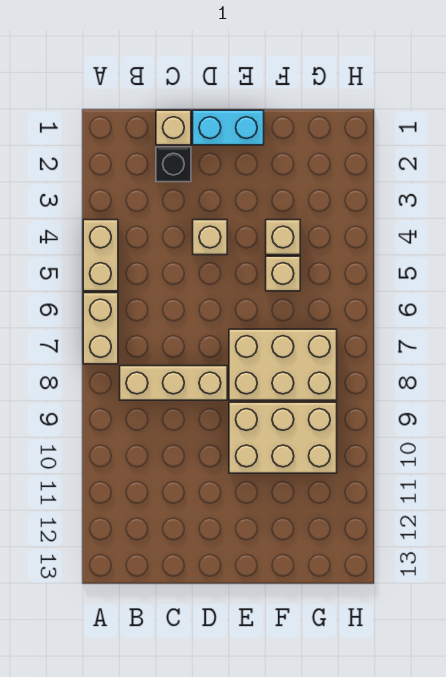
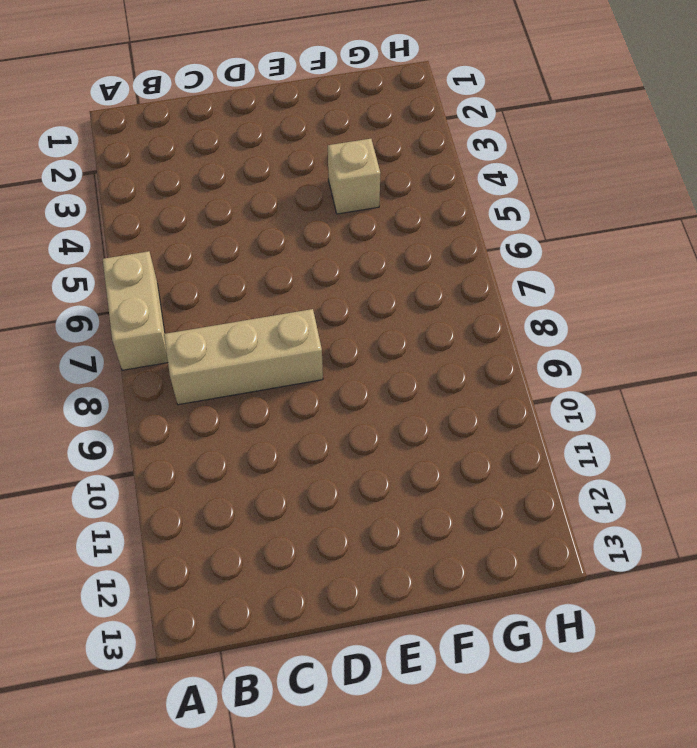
none -> tan 1x2 brick [83,220,118,291]
none -> tan 1x1 brick [156,110,191,145]

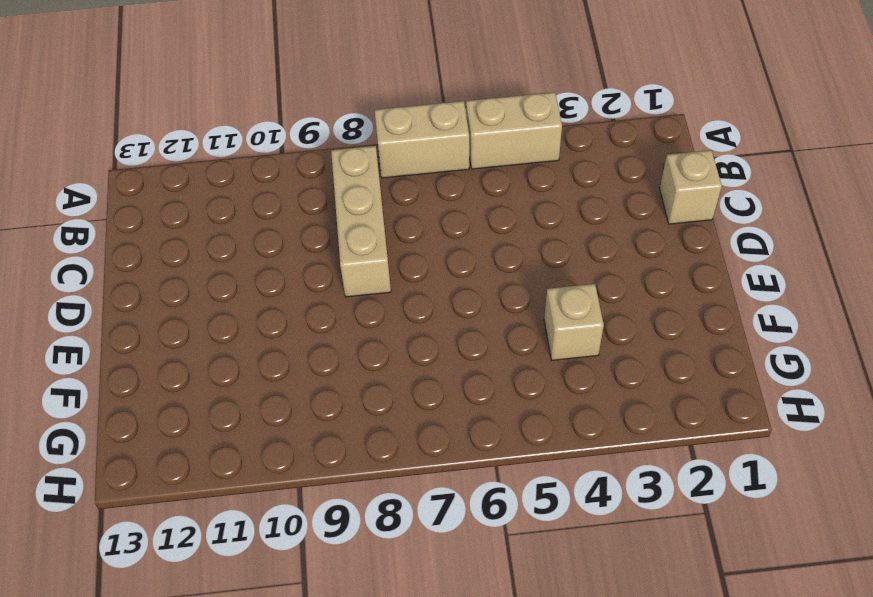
none -> black 1x1 brick [156,147,191,182]
none -> cyan 1x2 brick [193,110,264,145]

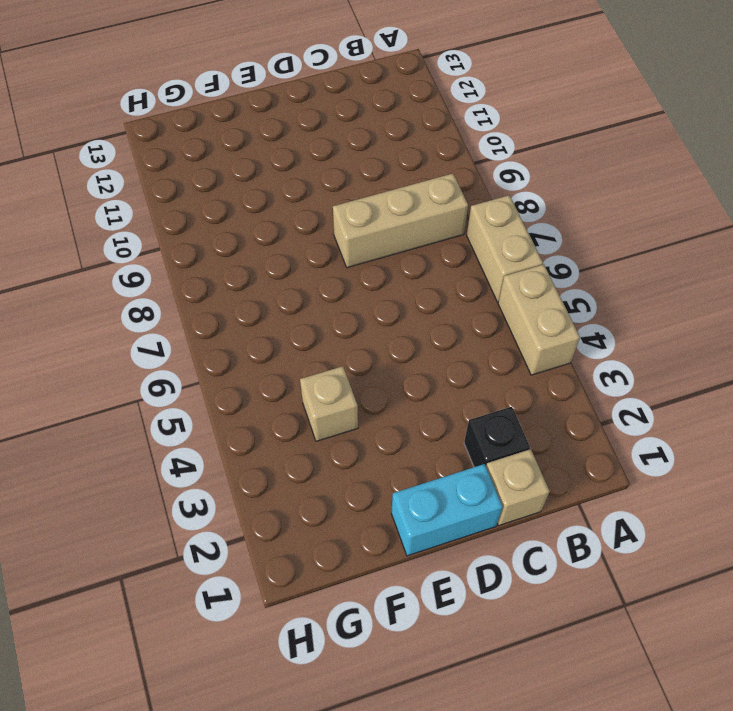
none -> tan 1x1 brick [193,220,227,255]
none -> tan 2x3 brick [229,329,337,400]

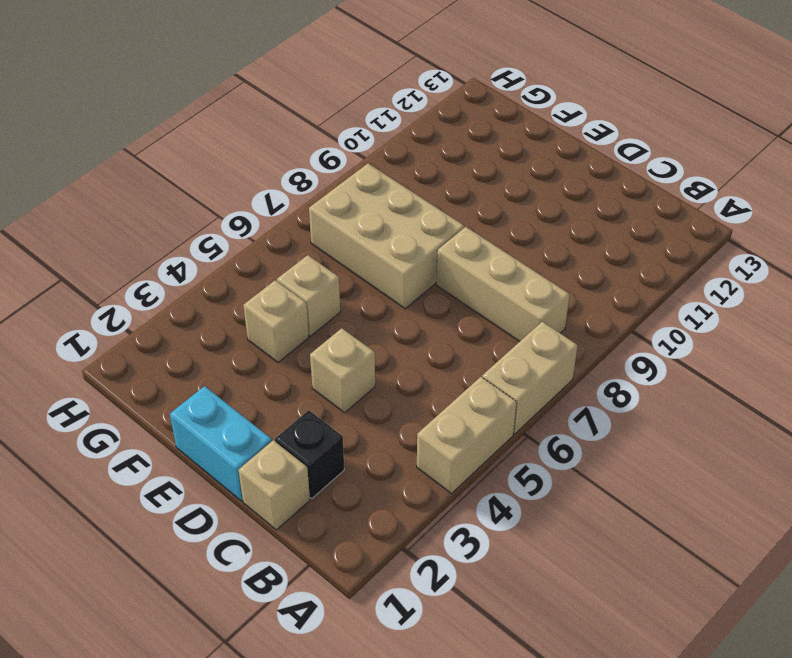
none -> tan 2x3 brick [229,402,337,473]

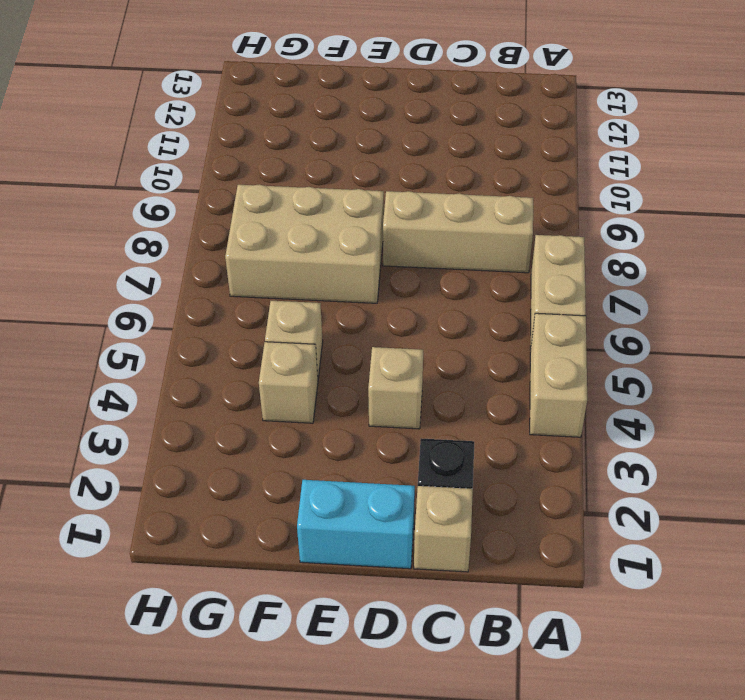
none -> tan 2x3 brick [229,402,337,473]

